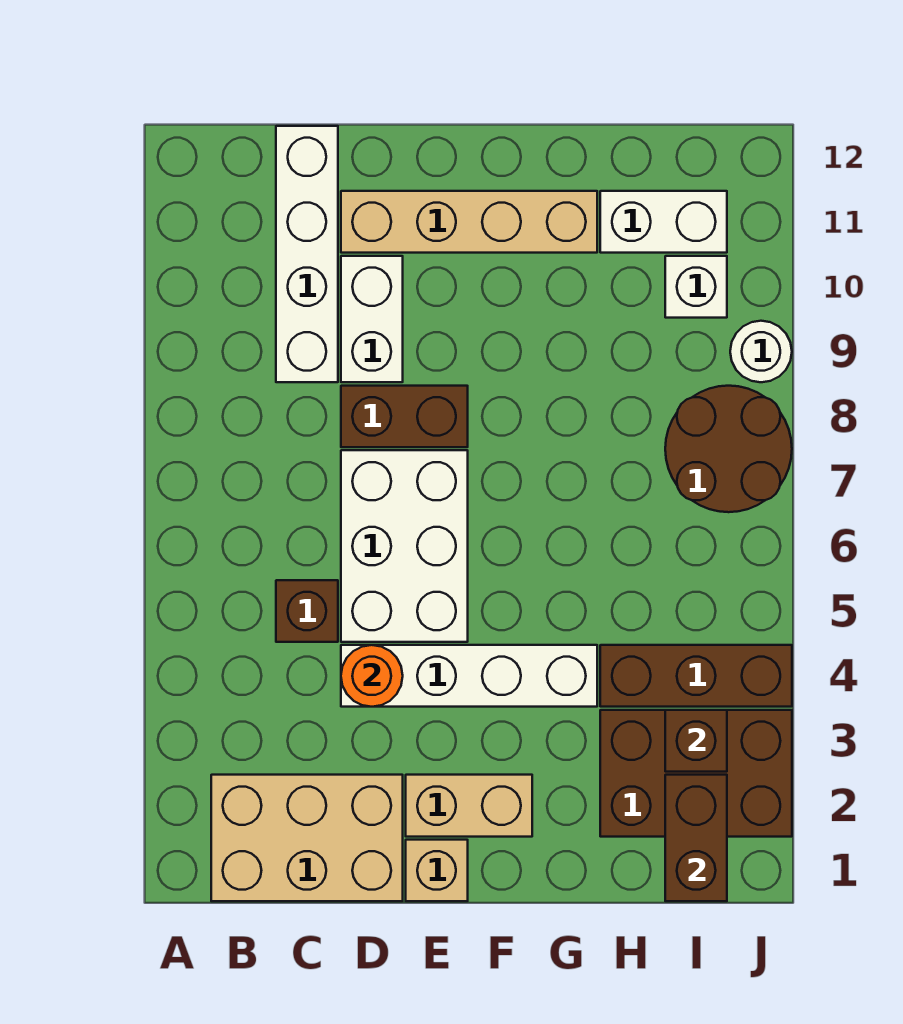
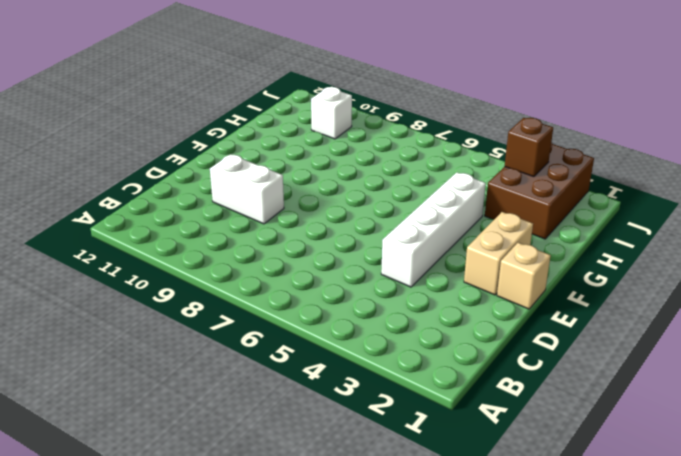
none -> tan 2x3 brick [211,775,403,901]
none -> brown 1x1 brick [276,580,338,642]
none -> white 1x4 brick [276,126,338,382]

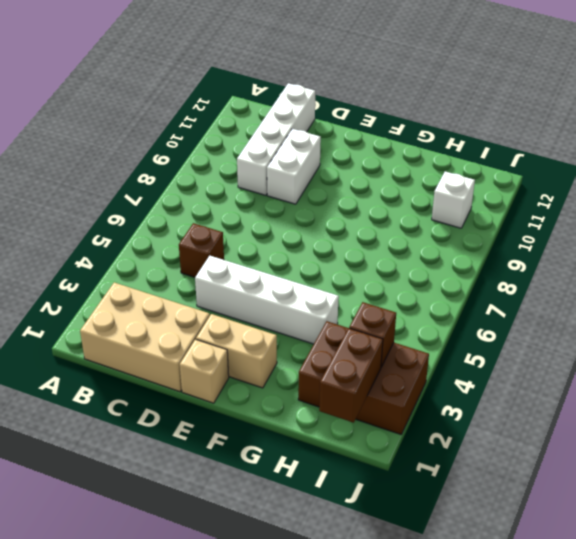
none -> white 2x3 brick [341,450,468,642]
none -> brown 1x2 brick [341,386,468,447]
none -> tan 1x4 brick [341,191,597,253]

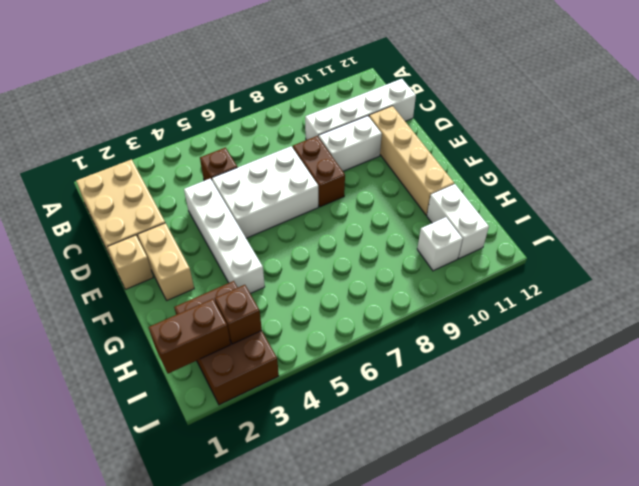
none -> brown 1x3 brick [600,645,792,707]
none -> brown 2x2 round brick [665,386,792,512]
none -> white 1x1 round brick [730,321,792,382]

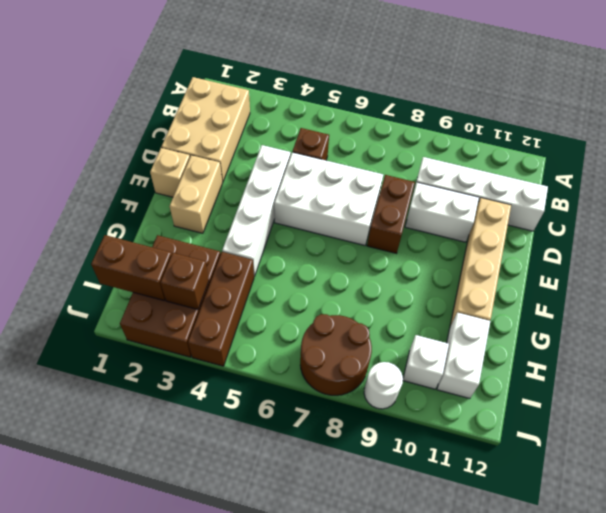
none -> orange 1x1 round brick [341,645,403,707]

